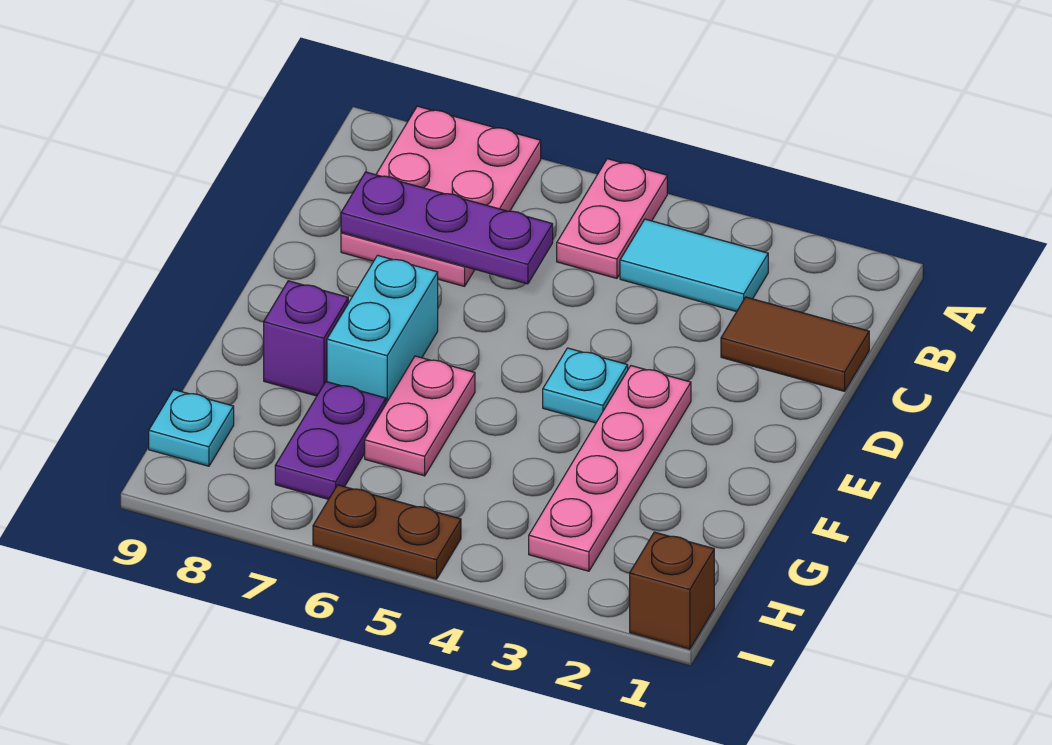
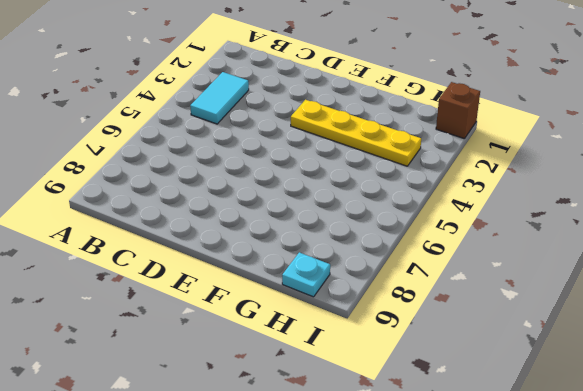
yellow 1x4 plate [291,100,421,166] -> pink 1x4 plate [529,366,691,571]
none -> pink 1x2 plate [557,159,667,278]
none -> pink 2x3 plate [341,106,541,286]
none -> brown 1x2 tile [721,297,869,391]

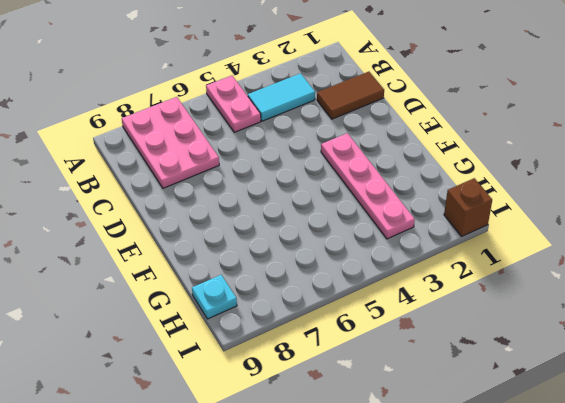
none -> cyan 1x1 plate [543,348,628,423]
none -> cyan 1x2 brick [327,255,438,403]
none -> pink 1x2 plate [365,356,475,476]

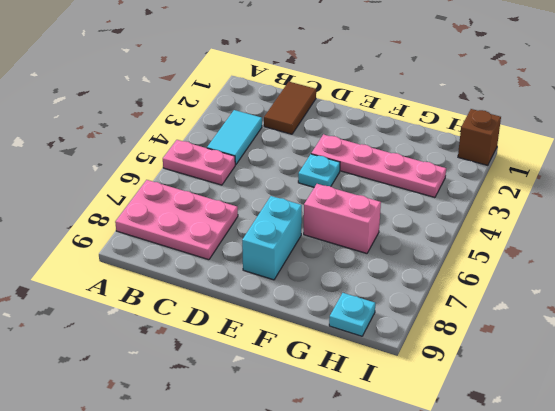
cyan 1x2 brick [242,196,302,280] -> cyan 1x2 brick turned to [327,255,438,403]
pink 1x2 brick [304,184,381,253] -> pink 1x2 plate [365,356,475,476]
none -> purple 1x1 brick [264,281,348,396]
none -> purple 1x2 plate [275,382,386,499]
none -> brown 1x2 plate [313,485,461,579]

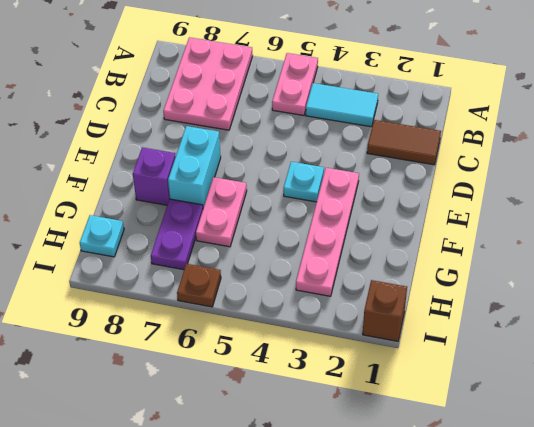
brown 1x1 plate [177,264,221,307] -> brown 1x2 plate [313,485,461,579]
none -> purple 1x3 plate [341,172,553,284]

